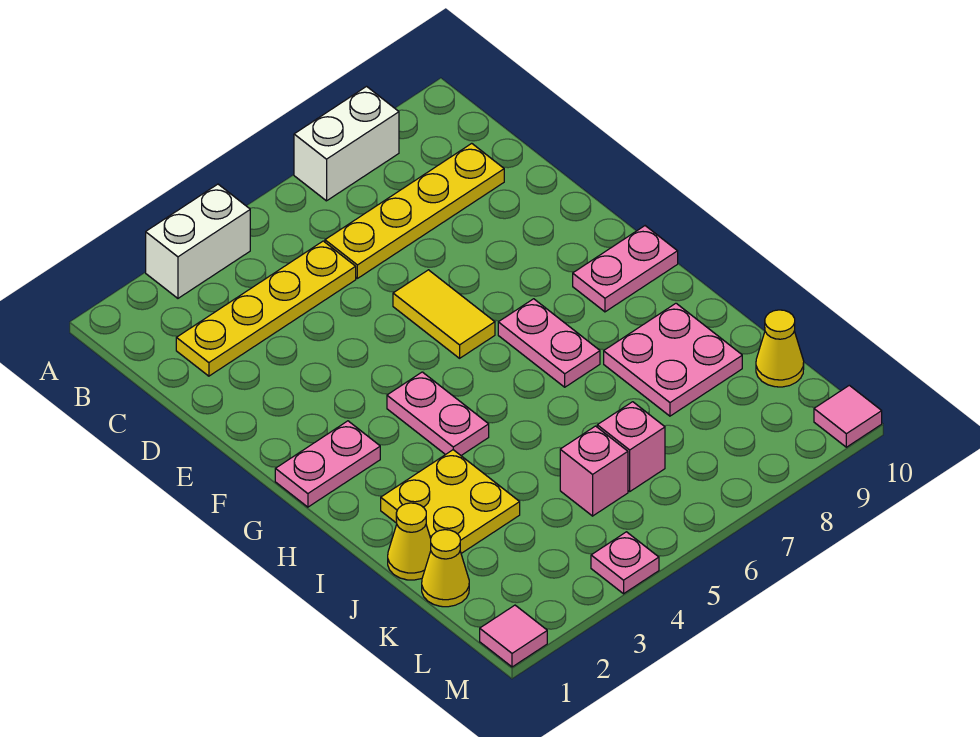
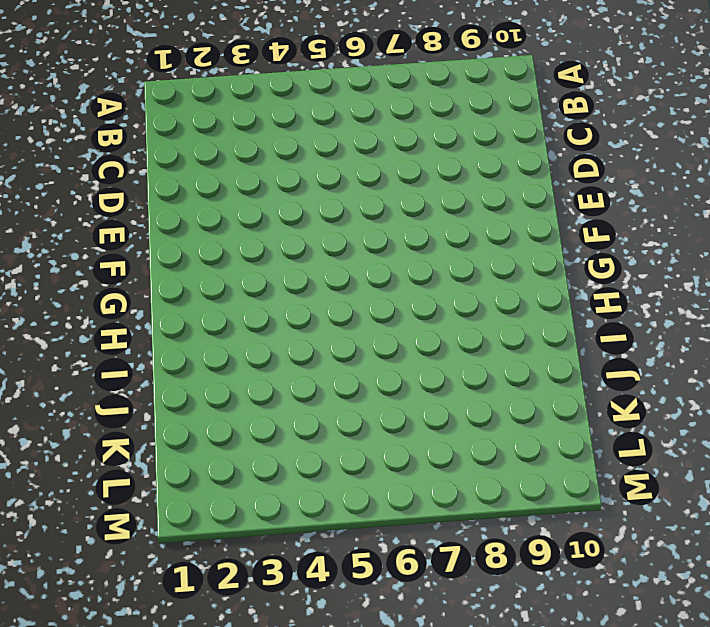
none -> white 1x2 brick [146,184,250,298]
none -> white 1x2 brick [294,87,399,201]
none -> yellow 1x4 plate [176,241,356,376]

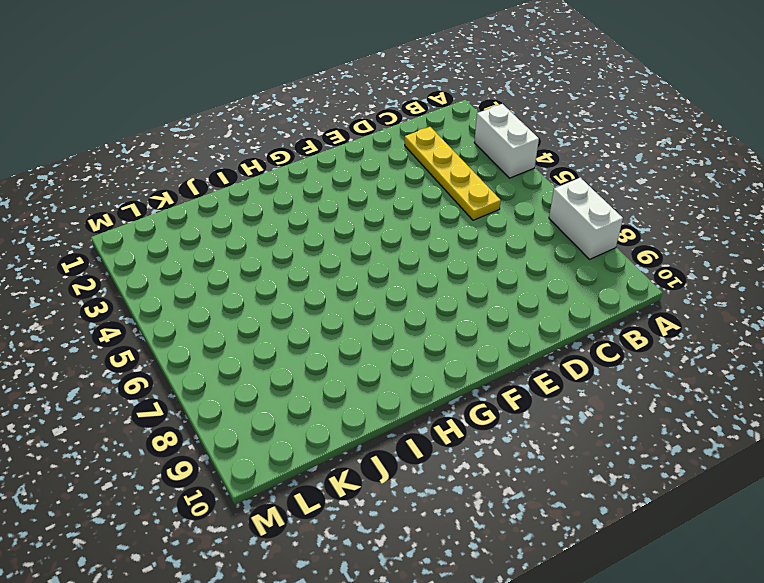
none -> yellow 1x4 plate [325,143,504,278]
none -> yellow 1x2 tile [393,270,495,358]
none -> pink 1x2 plate [275,421,380,507]

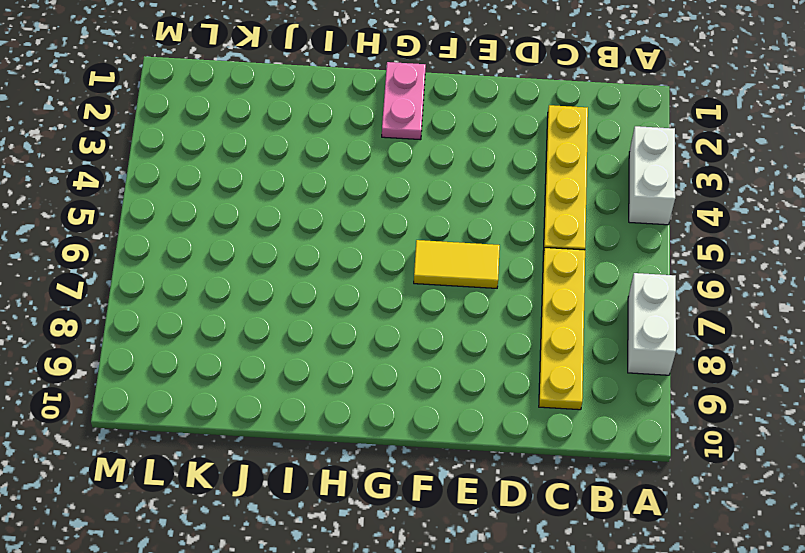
none -> pink 1x2 plate [387,372,489,455]
none -> pink 1x2 plate [498,299,600,387]
none -> pink 1x2 plate [573,226,678,312]

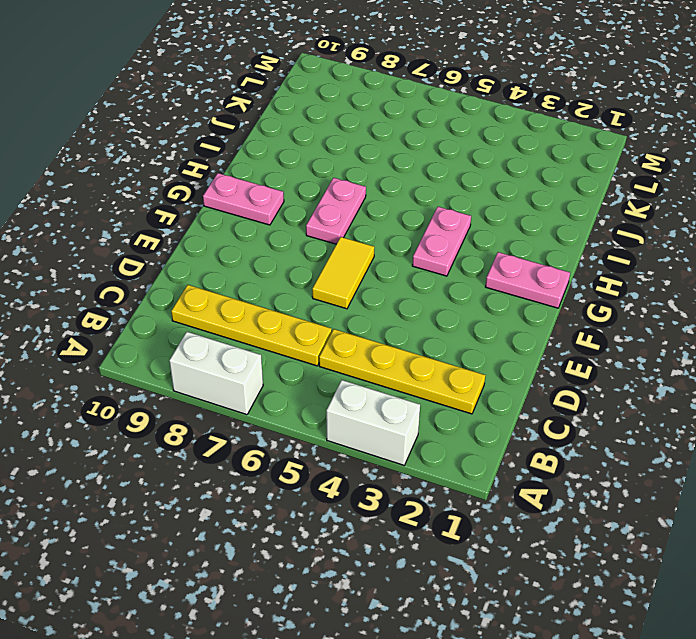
none -> yellow 2x2 plate [381,450,520,553]
none -> pink 2x2 plate [604,303,742,416]
none -> yellow 1x1 cone [388,503,431,580]

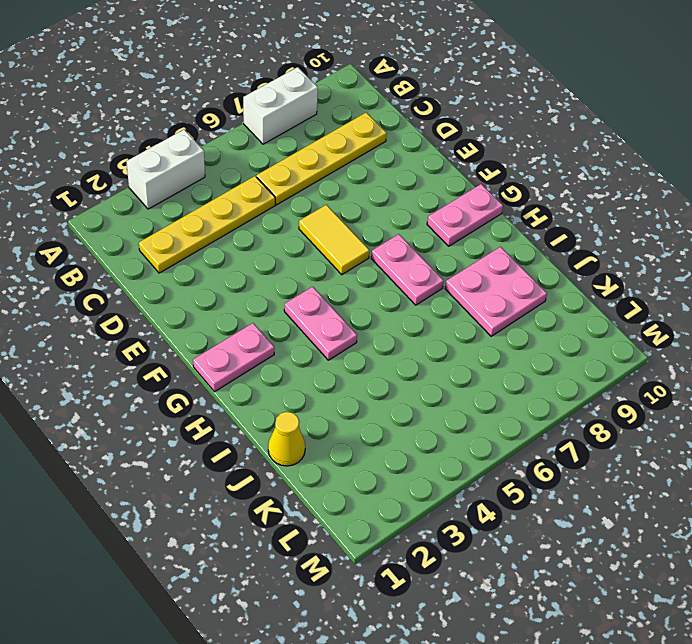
none -> yellow 2x2 plate [381,450,520,553]
none -> yellow 1x1 cone [422,530,469,607]
none -> pink 1x1 brick [560,426,628,516]

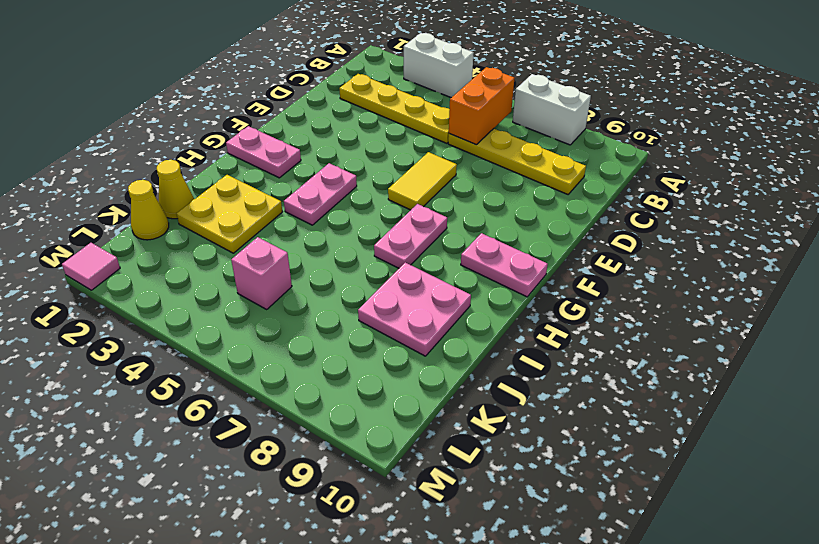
orange 1x2 brick [449,67,515,145] -> none
none -> pink 1x1 brick [597,402,665,491]
none -> yellow 1x1 cone [756,310,804,387]
none -> pink 1x1 plate [591,532,659,594]

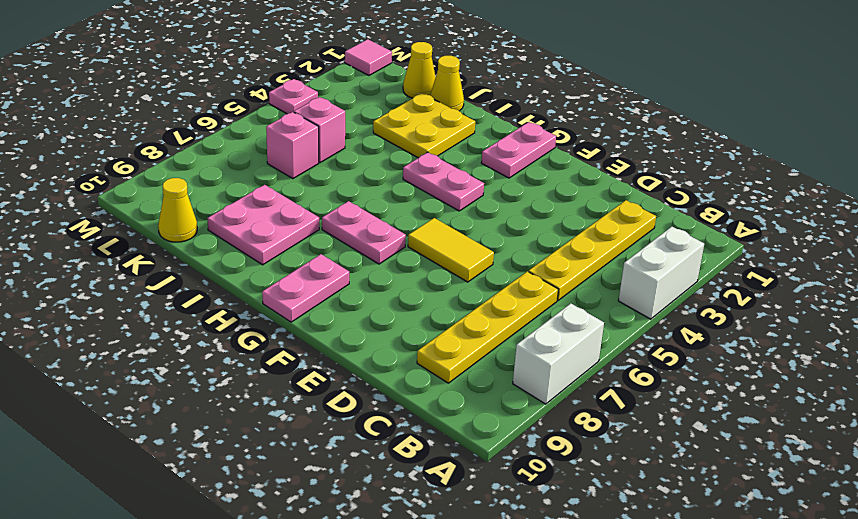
none -> pink 1x1 tile [814,385,882,447]

